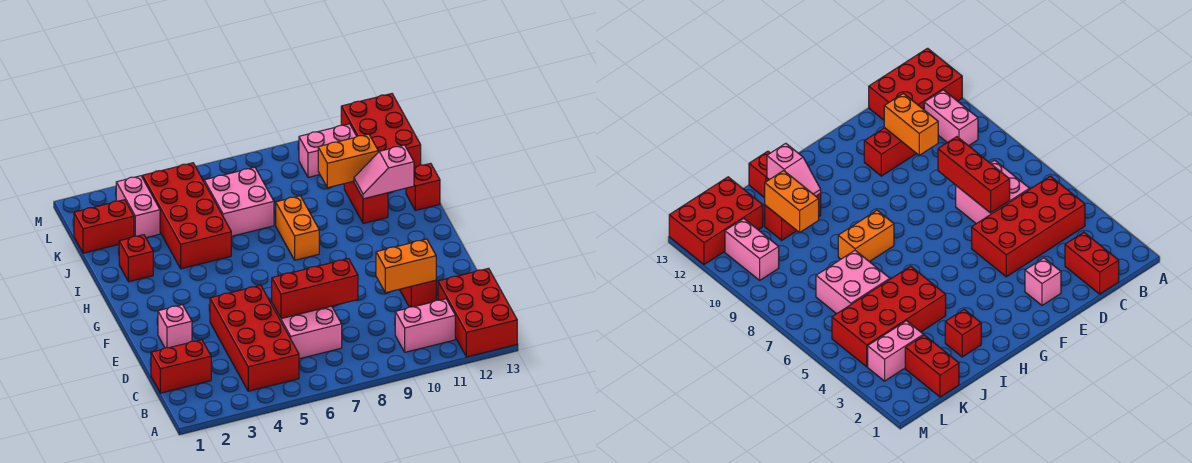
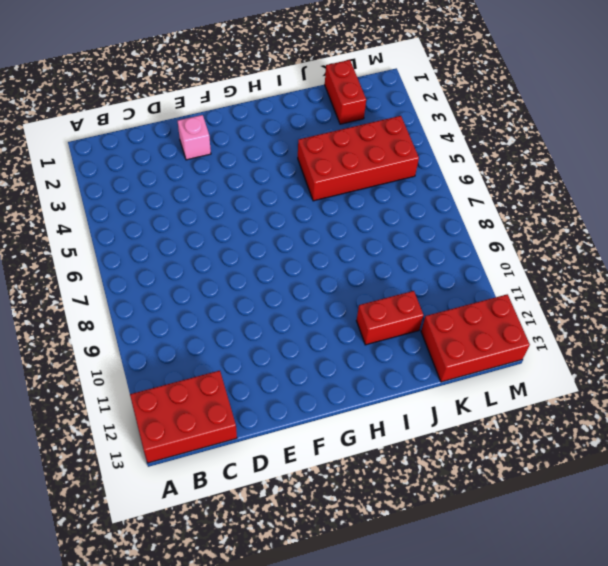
none -> red 2x4 brick [210,285,299,391]
none -> pink 1x2 brick [395,299,455,352]
none -> red 1x2 brick [151,340,211,393]

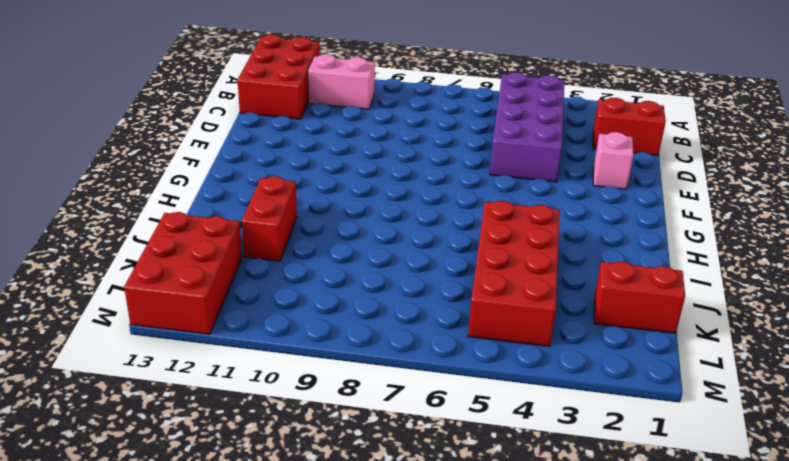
purple 2x4 brick [490,72,564,182] -> red 2x4 brick [210,285,299,391]
none -> pink 2x2 brick [272,304,342,359]
none -> red 1x2 brick [399,280,436,307]
none -> orange 1x2 brick [276,196,319,260]

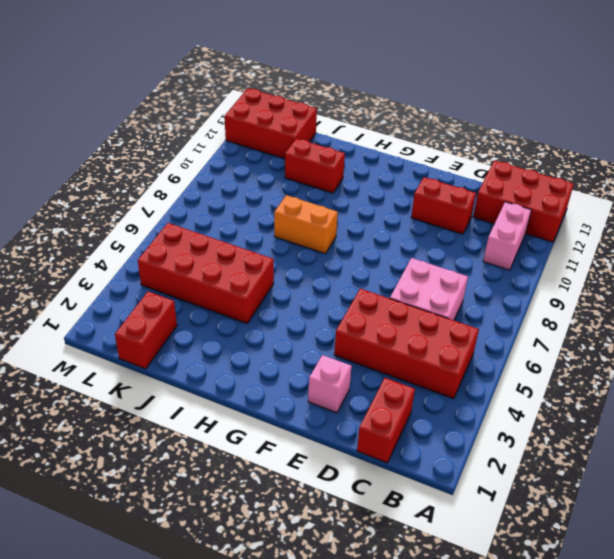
none -> red 1x1 brick [119,235,153,282]
none -> red 1x1 brick [406,163,440,210]
none -> pink 2x2 brick [204,167,274,236]

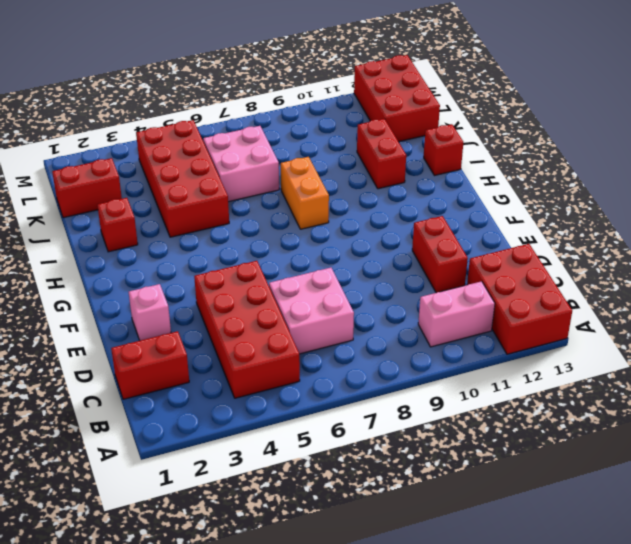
none -> pink 1x2 brick [116,176,160,238]
none -> pink 1x2 brick [299,124,357,177]
none -> red 1x3 brick [272,259,358,319]

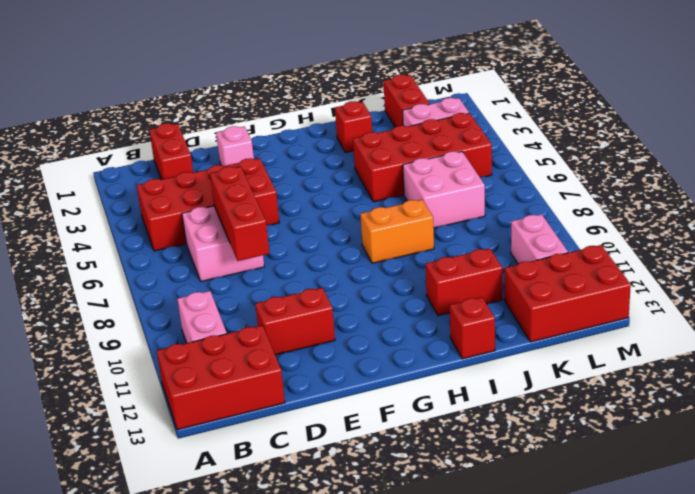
none -> orange 1x2 brick [376,239,436,293]
none -> pink 1x2 slope [354,145,414,199]
none -> orange 1x2 brick [318,134,378,188]

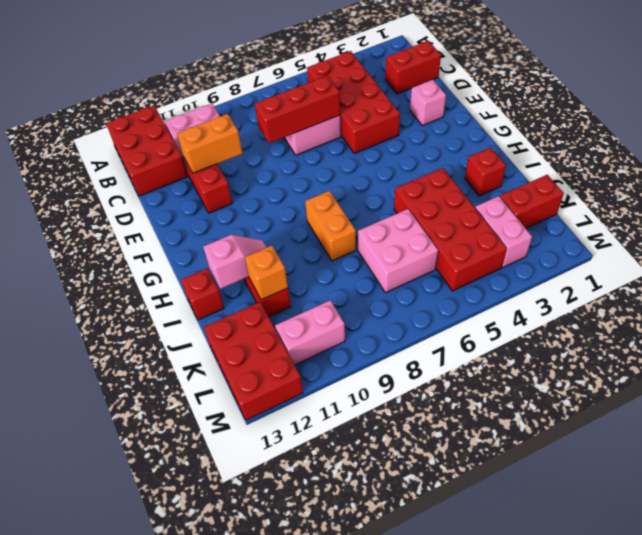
orange 1x1 brick [245,246,288,300] -> orange 1x2 brick [318,134,378,188]

